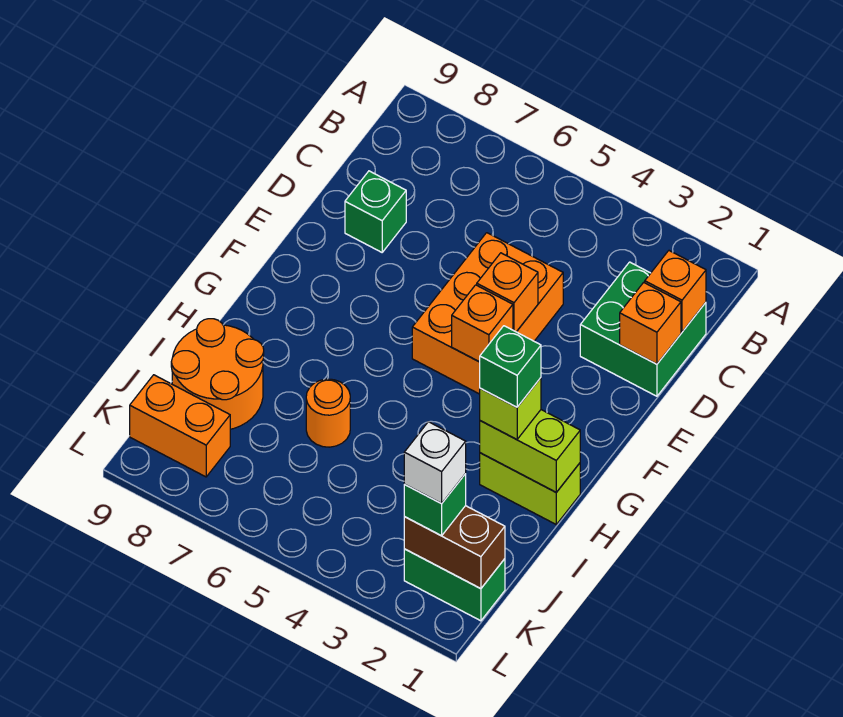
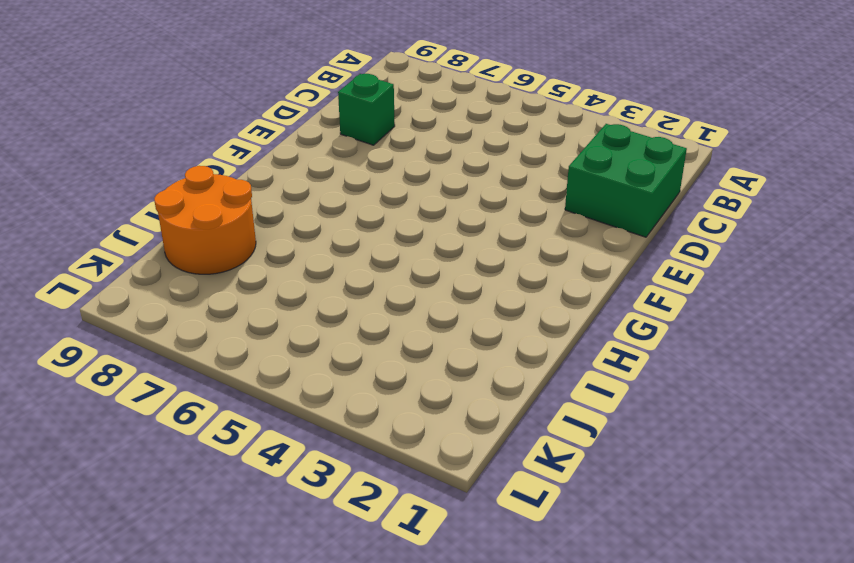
none -> orange 2x3 brick [412,233,563,394]
none -> lime 1x2 brick [480,453,580,524]
none -> orange 1x1 round brick [306,379,350,447]

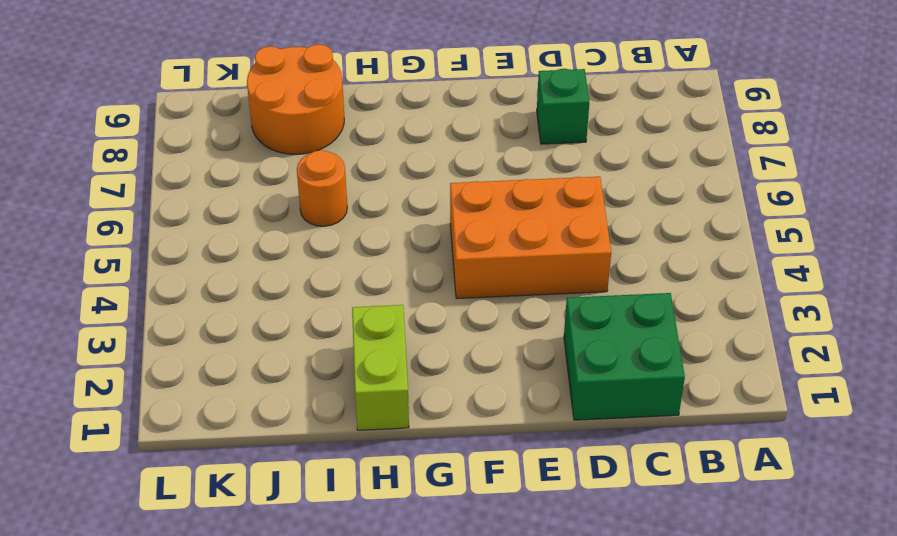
none -> green 1x2 brick [404,549,505,621]
none -> orange 1x2 brick [130,375,230,477]
none -> orange 1x1 brick [645,251,706,332]

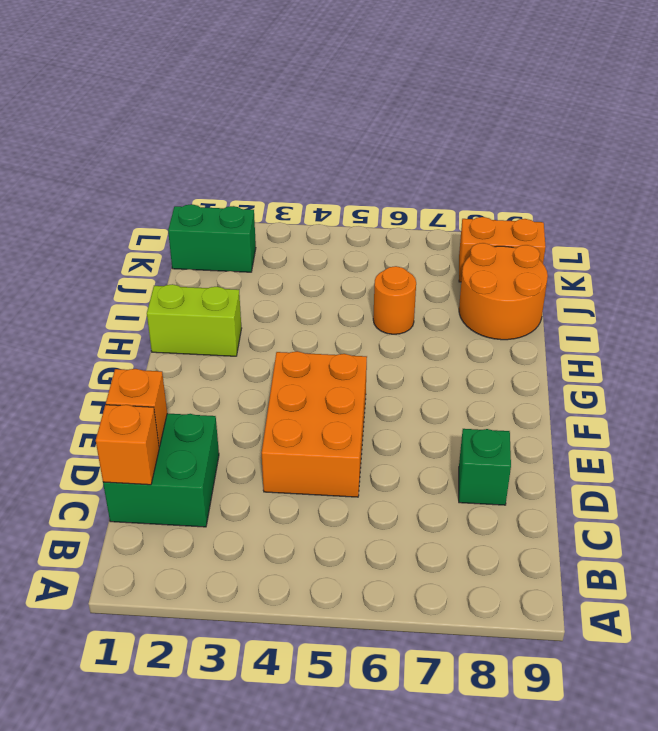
none -> orange 1x1 brick [477,253,538,332]
none -> orange 1x1 brick [452,285,513,362]
none -> lime 1x2 brick [480,410,580,492]

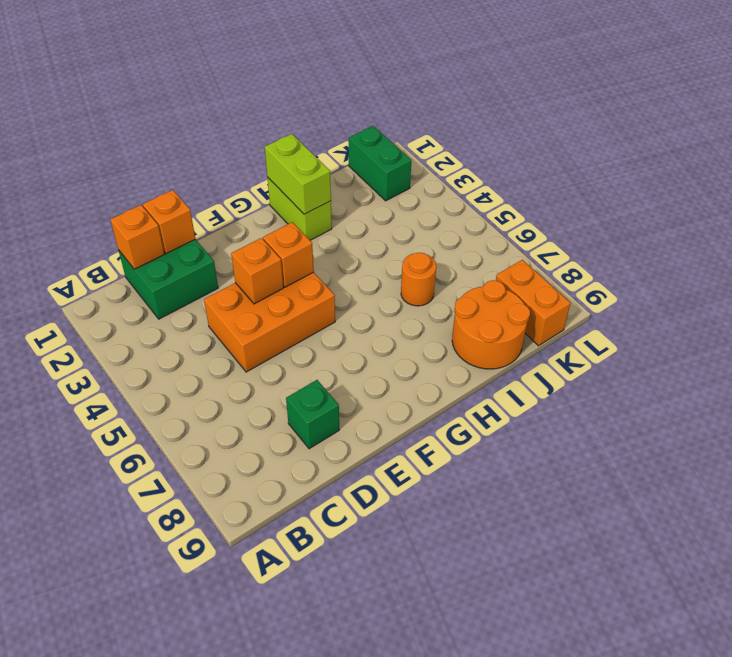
none -> brown 1x2 brick [404,506,505,589]
none -> lime 1x1 brick [480,378,541,440]
none -> green 1x1 brick [404,474,466,536]

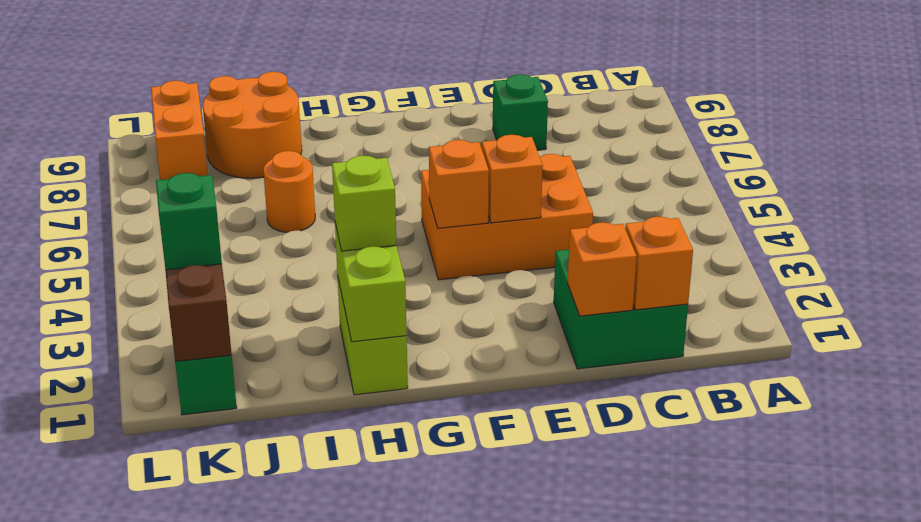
none -> green 1x1 brick [480,326,541,407]
none -> white 1x1 brick [404,422,466,504]

